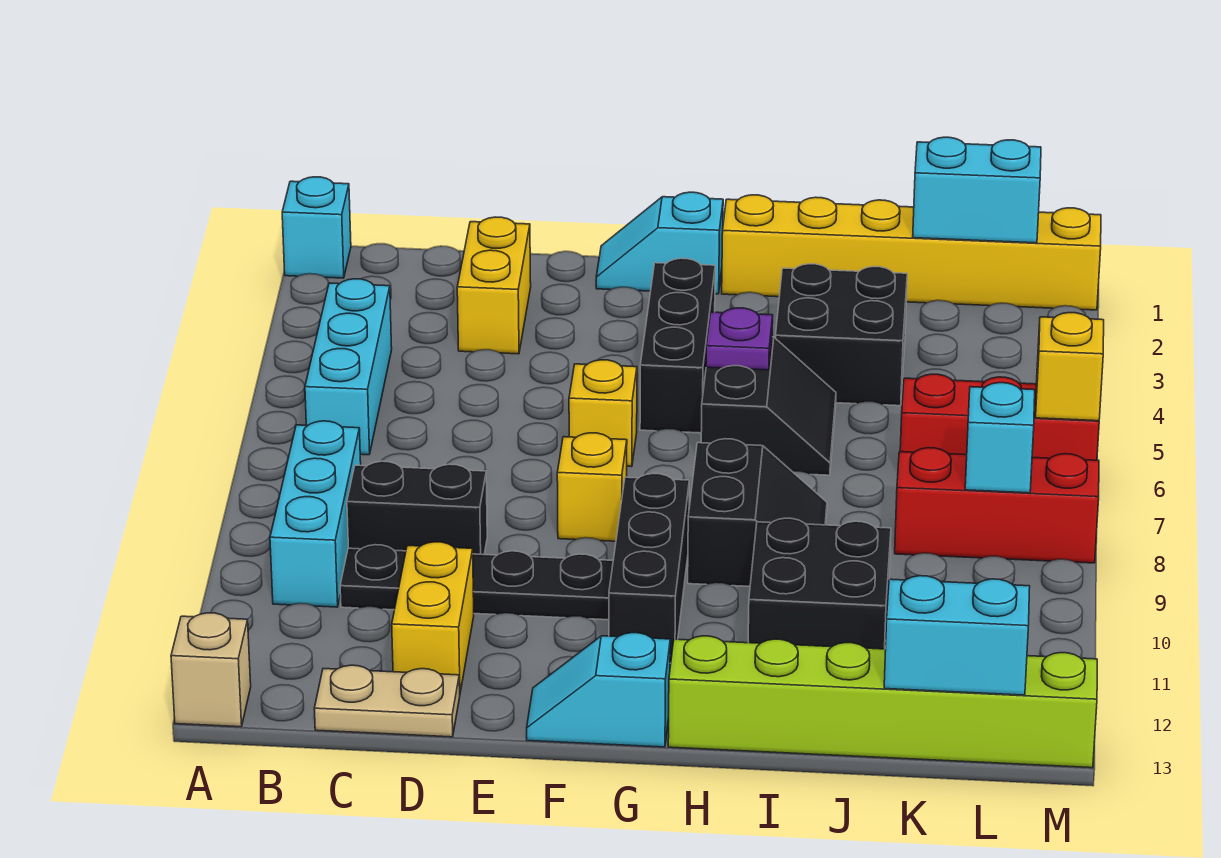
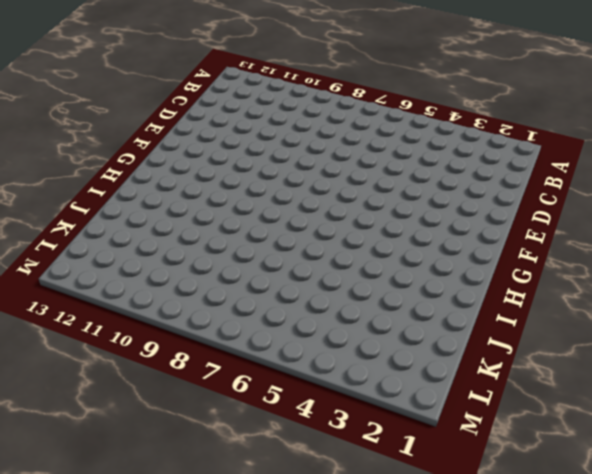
none -> cyan 1x1 brick [282,177,351,278]
none -> tan 1x1 brick [171,613,251,727]
none -> cyan 1x3 brick [305,279,392,455]

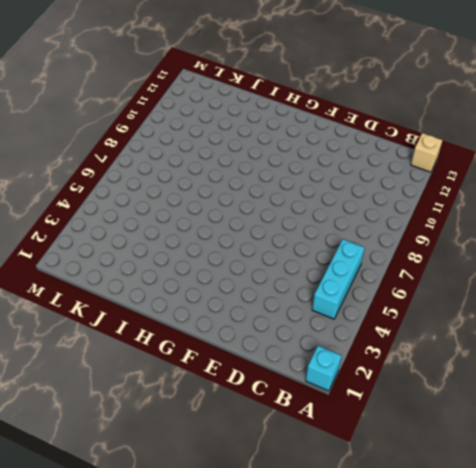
none -> cyan 1x3 brick [270,421,361,607]
none -> black 1x2 brick [347,461,487,555]
none -> black 1x4 plate [340,545,613,620]

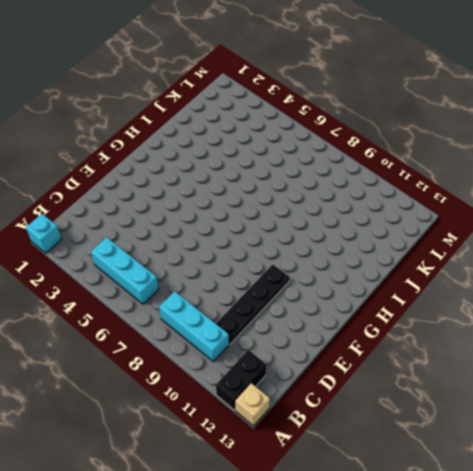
black 1x2 brick [216,350,267,410] -> black 1x2 brick moved to [347,461,487,555]
none -> tan 1x2 plate [314,665,460,737]
none -> yellow 1x2 brick [457,217,531,354]
none -> yellow 1x2 brick [392,542,474,692]

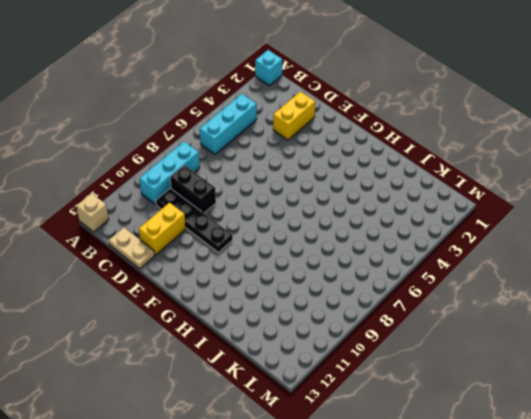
none -> cyan 1x2 slope [596,192,723,294]
none -> yellow 1x1 brick [569,360,637,467]
none -> yellow 1x1 brick [557,433,627,541]

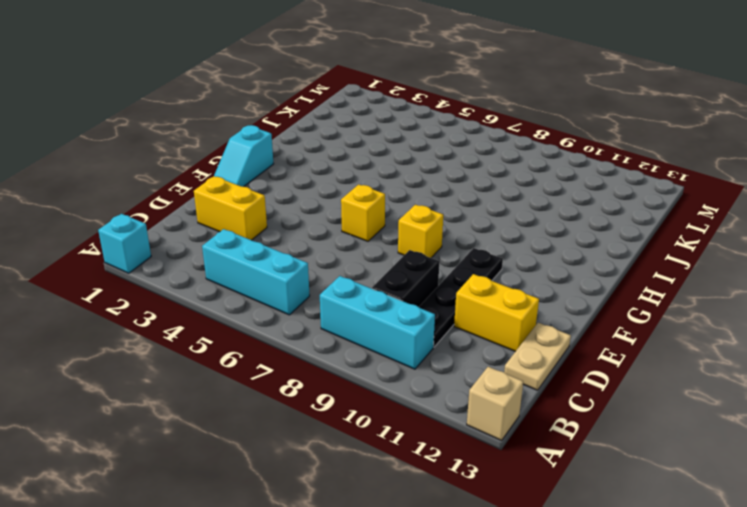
none -> cyan 1x2 slope [527,633,670,747]
none -> black 1x3 brick [640,258,715,433]
none -> black 1x3 brick [609,474,689,663]

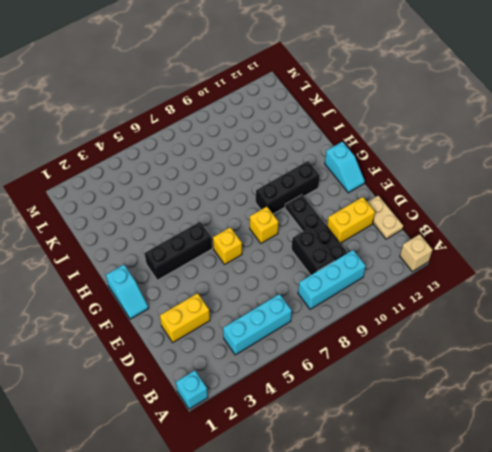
none -> yellow 1x6 brick [722,195,1101,310]
none -> black 2x2 slope [701,337,836,475]
none -> black 2x2 slope [688,439,827,586]

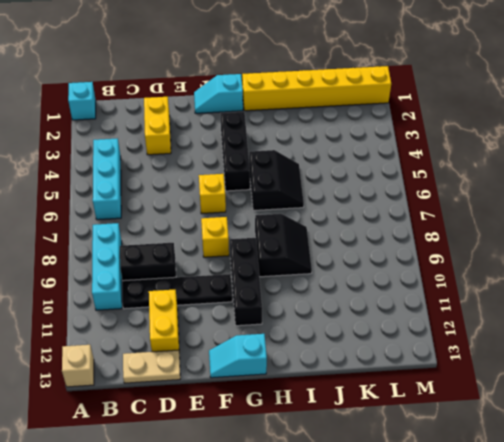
none -> lime 1x6 brick [668,636,1097,768]
none -> black 2x2 brick [775,264,907,406]
none -> black 2x2 brick [748,518,891,649]

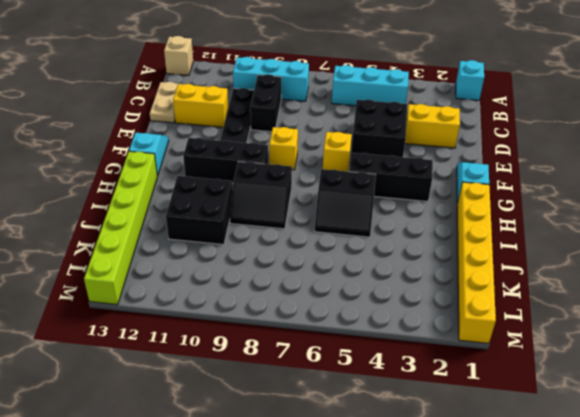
black 2x2 brick [351,99,407,157] -> black 2x2 brick moved to [775,264,907,406]
none -> red 1x3 brick [900,374,1099,460]
none -> red 1x3 brick [895,448,1099,563]
none -> purple 1x1 plate [706,308,773,370]

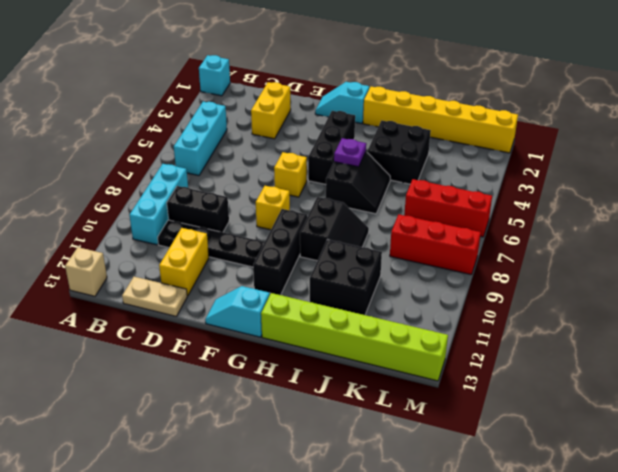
none -> cyan 1x2 brick [913,137,1041,243]
none -> cyan 1x2 brick [884,576,1030,695]
none -> cyan 1x1 brick [965,383,1035,493]

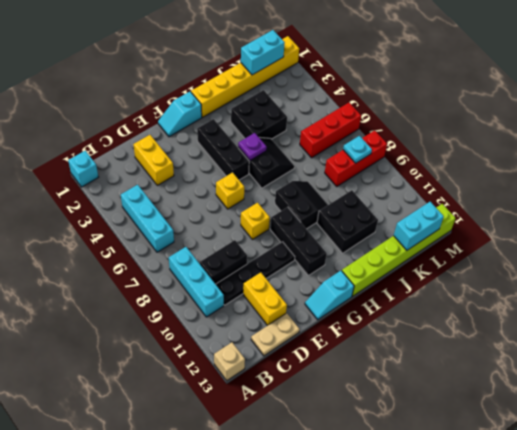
cyan 1x1 plate [343,136,372,163] -> cyan 1x1 brick [965,383,1035,493]
none -> yellow 1x1 brick [1036,313,1104,421]

